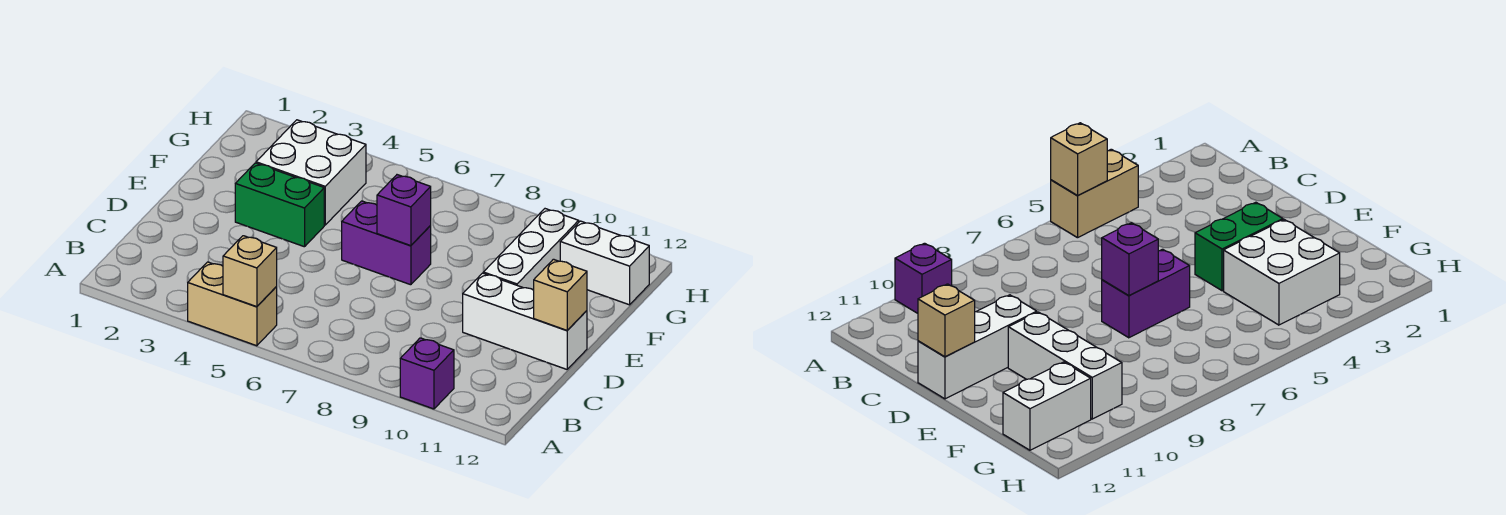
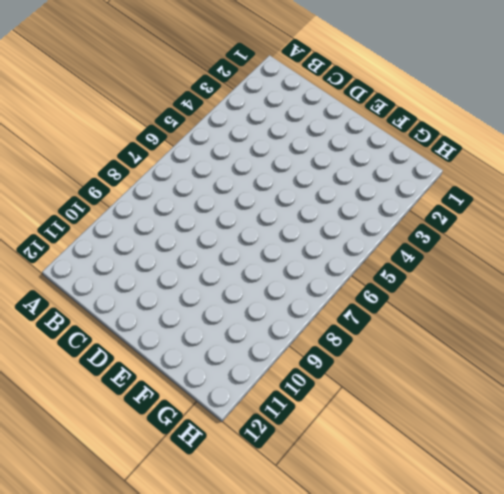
none -> tan 1x2 brick [188,262,277,346]
none -> purple 1x1 brick [400,338,454,409]

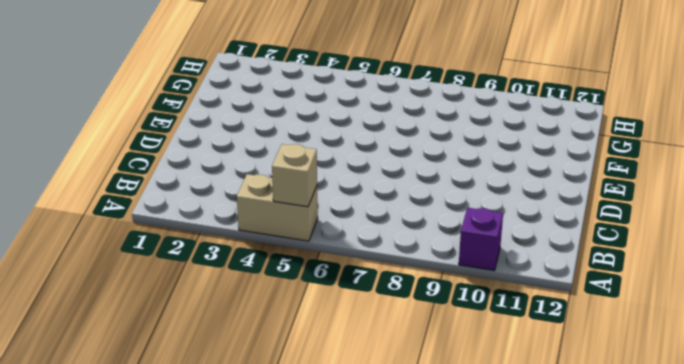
none -> white 1x3 brick [463,273,587,369]
none -> green 1x2 brick [235,163,324,247]

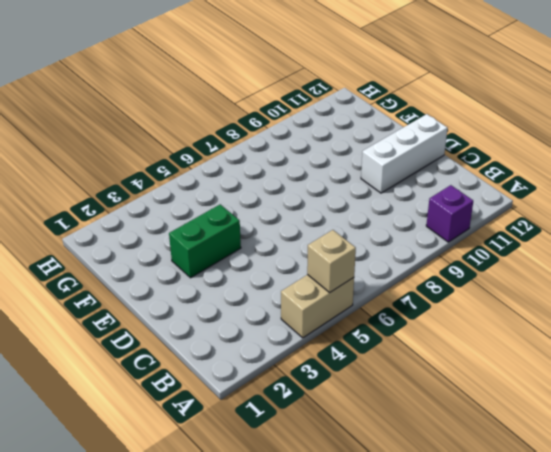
none -> purple 1x2 brick [342,201,431,285]
none -> white 1x3 brick [483,209,579,290]

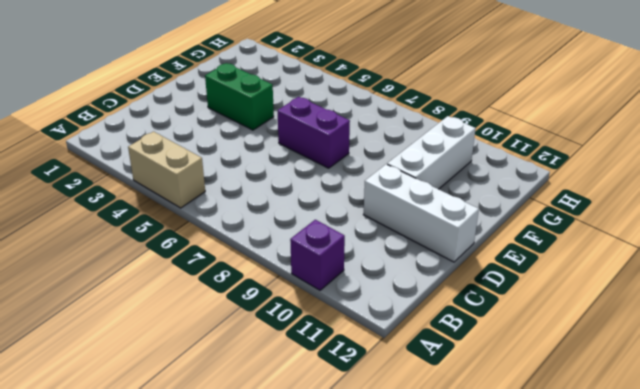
none -> white 2x2 brick [256,120,366,225]
none -> white 1x2 brick [560,221,649,305]

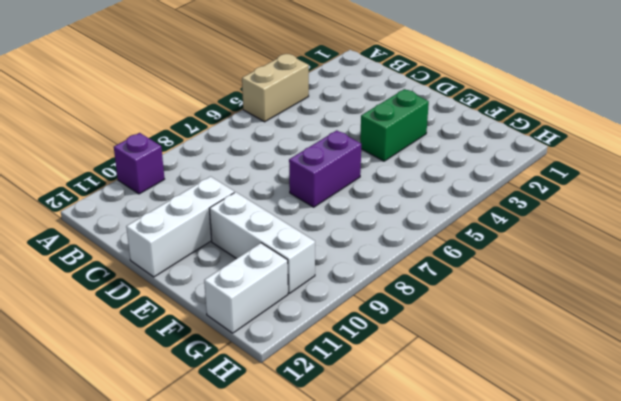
none -> white 2x2 brick [256,120,366,225]
none -> tan 1x1 brick [223,236,277,307]

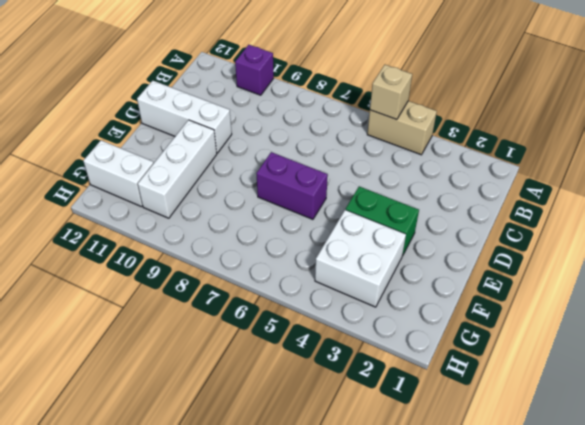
none -> tan 1x1 brick [534,259,587,330]
none -> purple 1x1 brick [377,175,431,246]

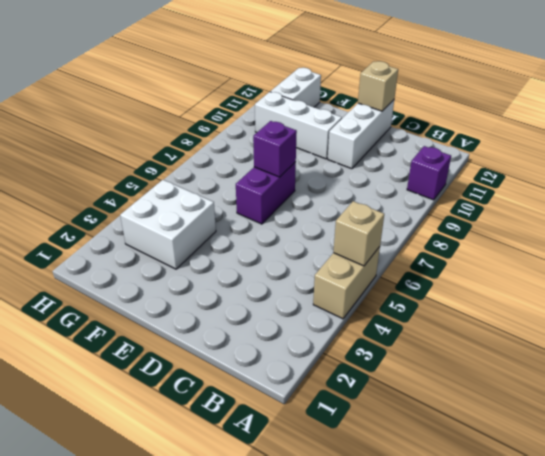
none -> green 1x2 brick [235,163,324,247]

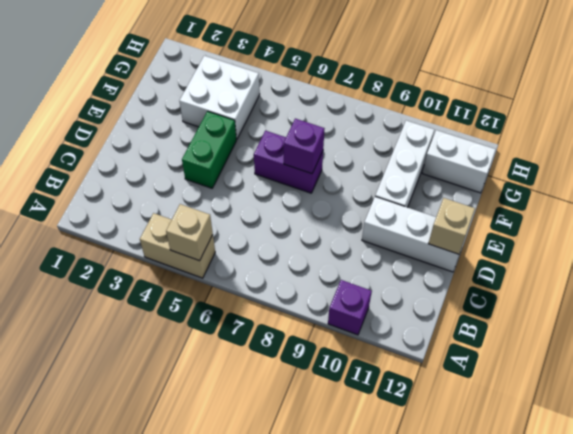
green 1x2 brick [182,111,236,188] -> green 1x2 brick turned to [235,163,324,247]

